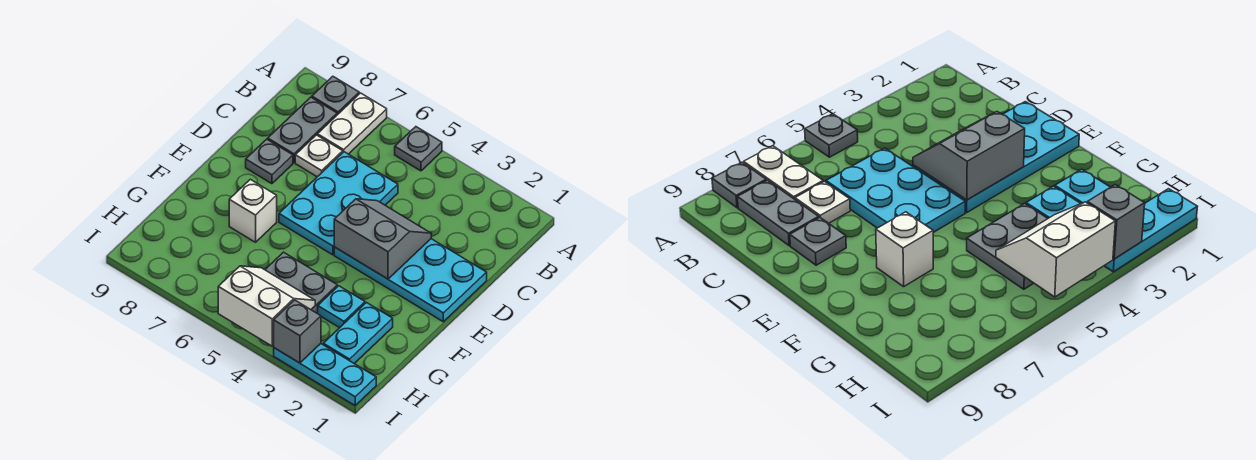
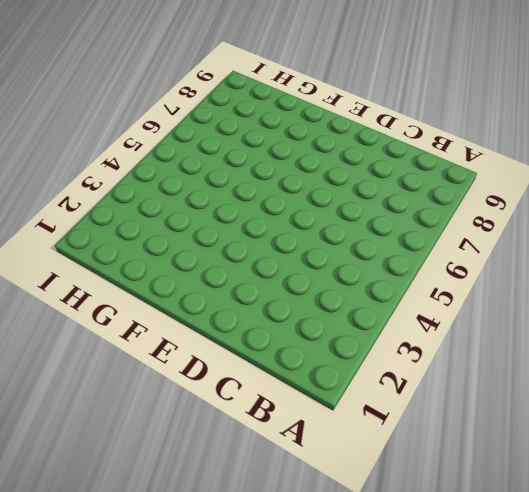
none -> grey 1x1 plate [395,127,442,171]
none -> white 1x2 plate [317,93,387,154]
none -> grey 1x1 plate [312,76,359,115]

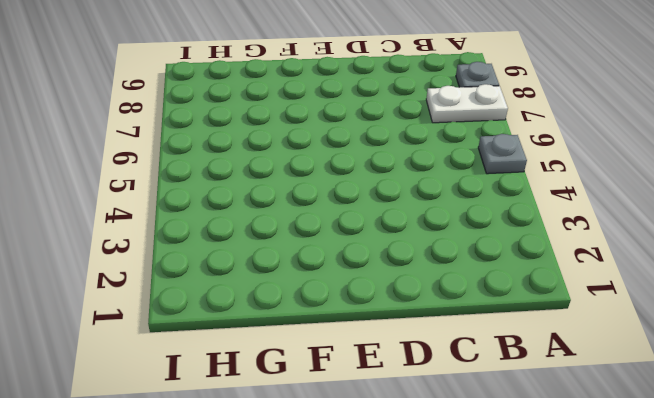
none -> grey 1x2 plate [268,97,337,163]
none -> cyan 2x3 plate [279,152,398,255]
none -> white 1x1 plate [295,135,343,177]

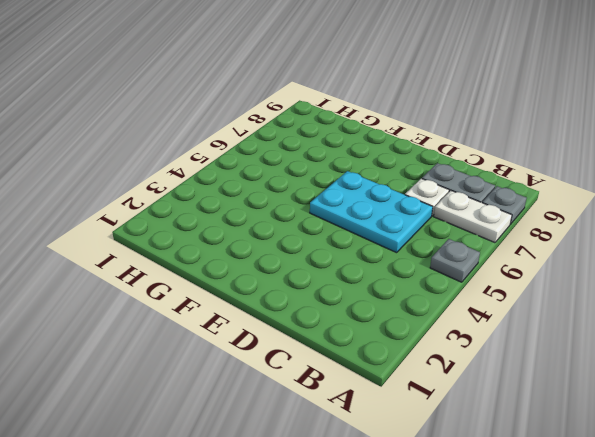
none -> cyan 2x4 plate [334,239,487,322]
none -> grey 1x1 plate [246,139,293,184]
none -> white 1x1 brick [229,179,277,242]

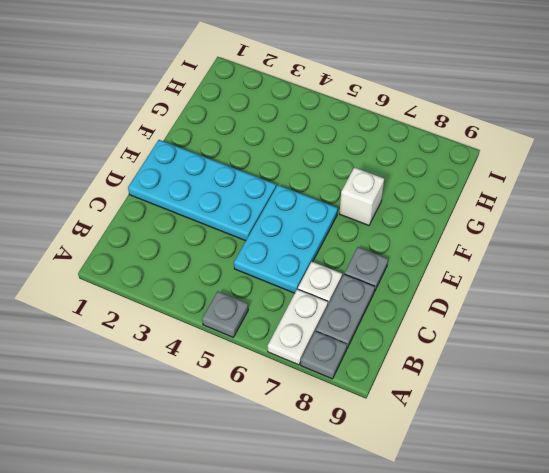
none -> cyan 1x2 plate [323,303,393,364]
none -> cyan 1x1 plate [318,286,365,328]
none -> grey 2x2 plate [265,252,337,313]

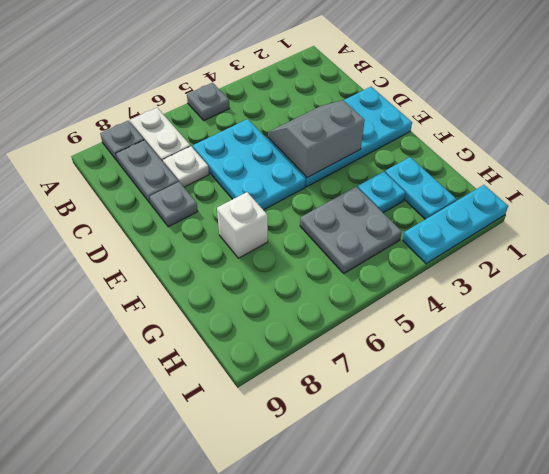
none -> white 2x2 slope [218,266,315,346]
none -> grey 1x1 brick [274,300,321,363]

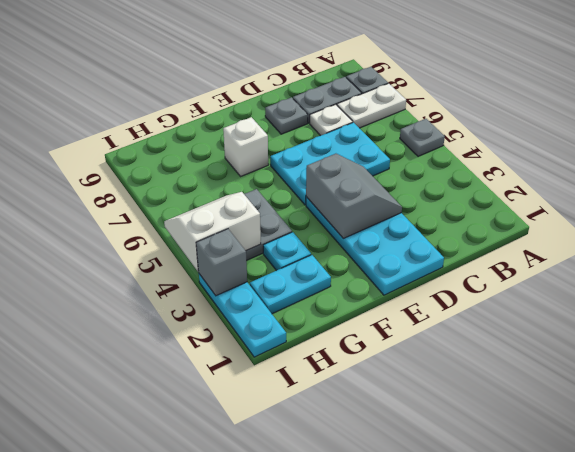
white 2x2 slope [164,192,261,271] -> white 2x2 slope turned to [218,266,315,346]

